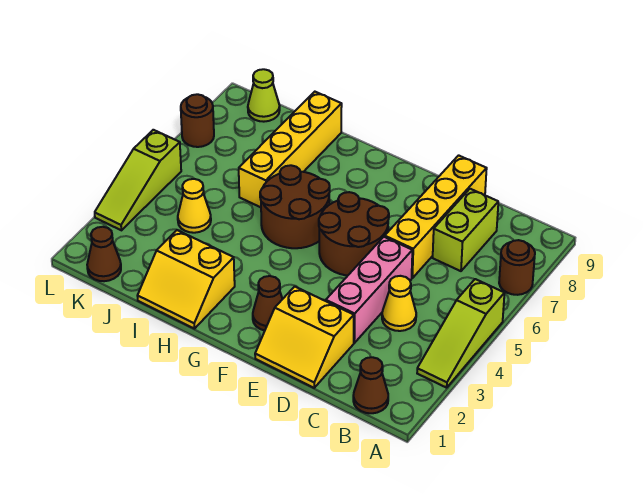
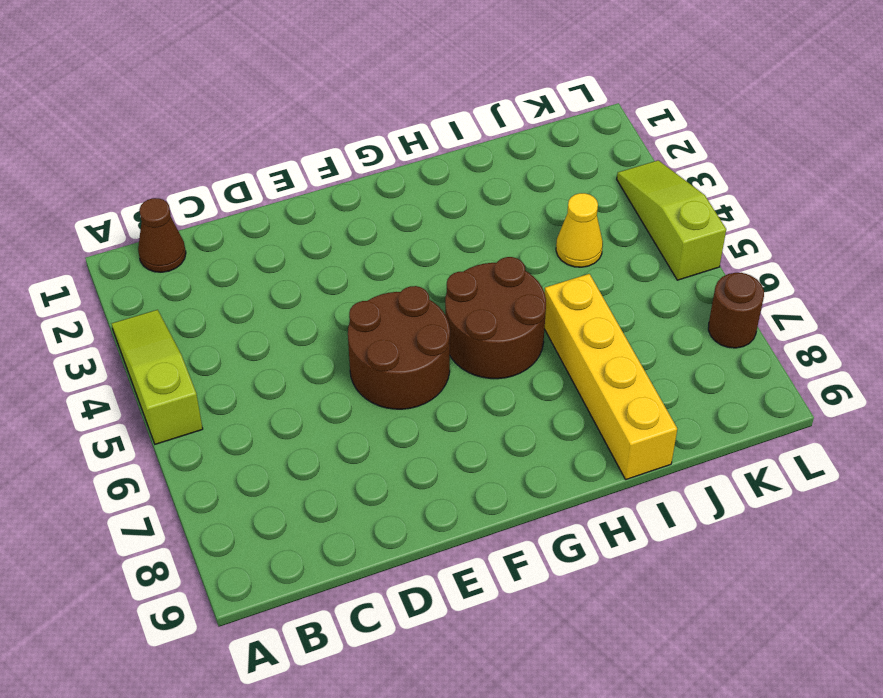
none -> brown 1x1 round brick [499,240,535,295]
none -> yellow 1x1 cone [382,276,416,331]
none -> lime 1x2 brick [433,189,498,271]

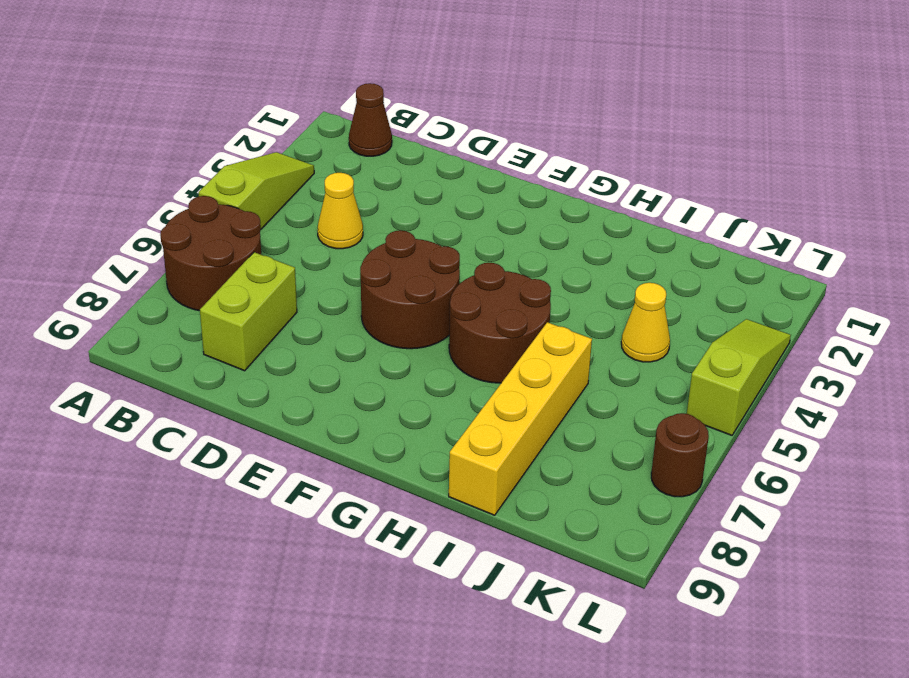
brown 2x2 round brick [160,196,261,311] -> brown 1x1 round brick [499,240,535,295]
none -> yellow 2x2 slope [255,287,354,388]
none -> pink 1x3 brick [326,237,412,343]
none -> yellow 1x4 brick [385,155,487,278]

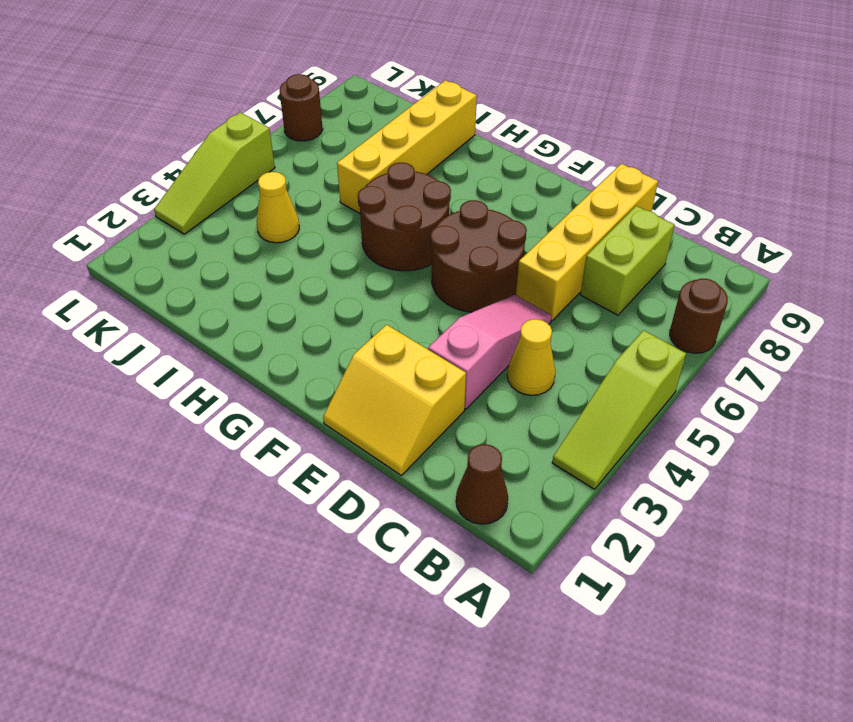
pink 1x3 slope [428,295,552,409] -> pink 1x3 brick [326,237,412,343]
none -> brown 1x1 cone [253,276,282,331]
none -> yellow 2x2 slope [138,230,235,329]
none -> brown 1x1 cone [87,227,121,281]

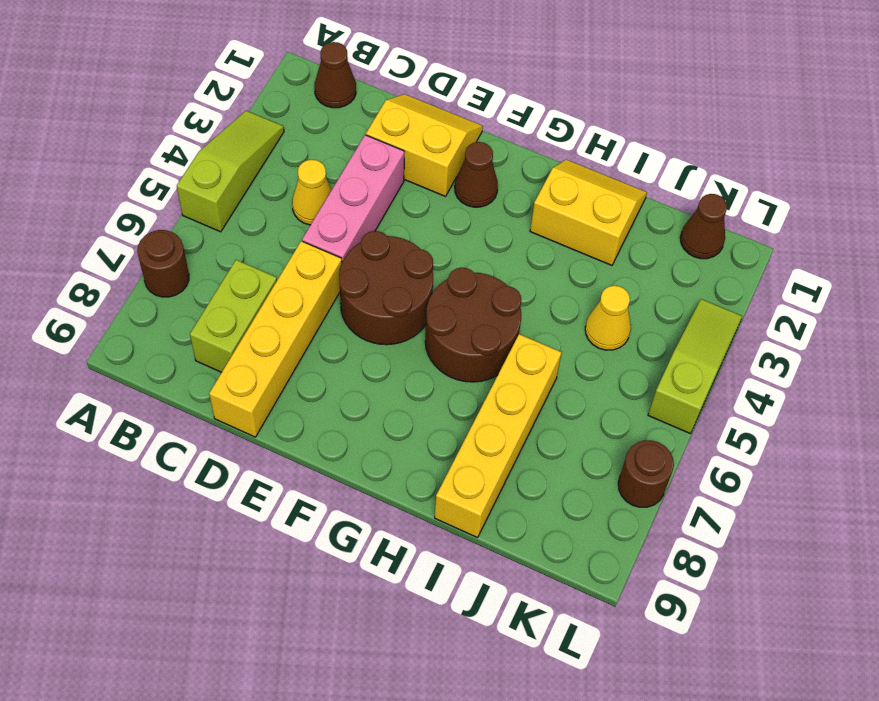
none -> lime 1x1 cone [248,69,280,122]

